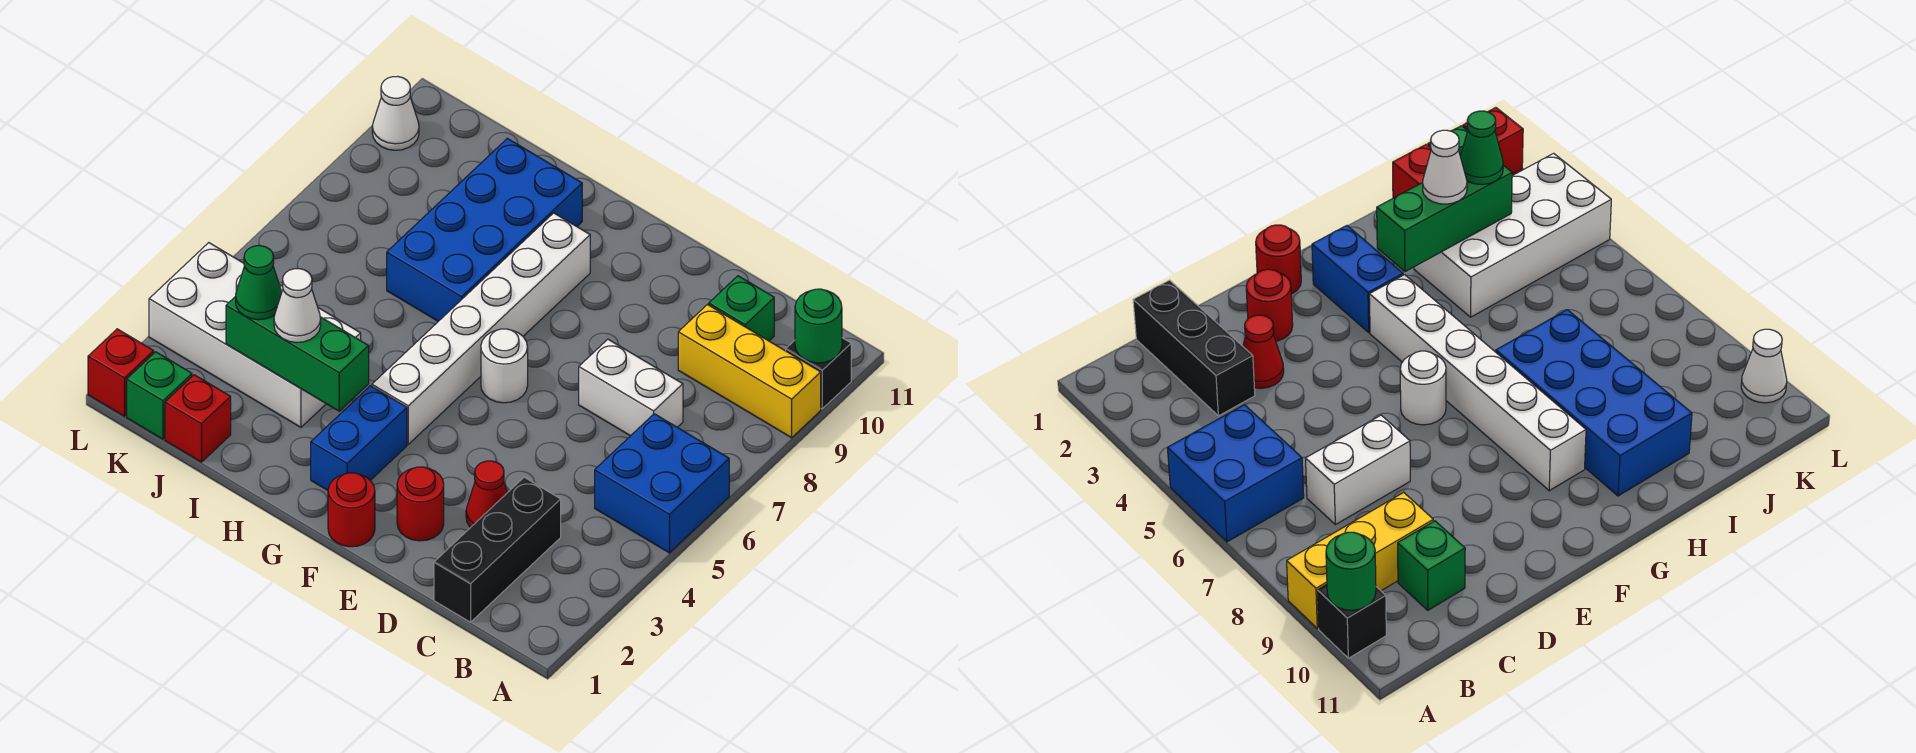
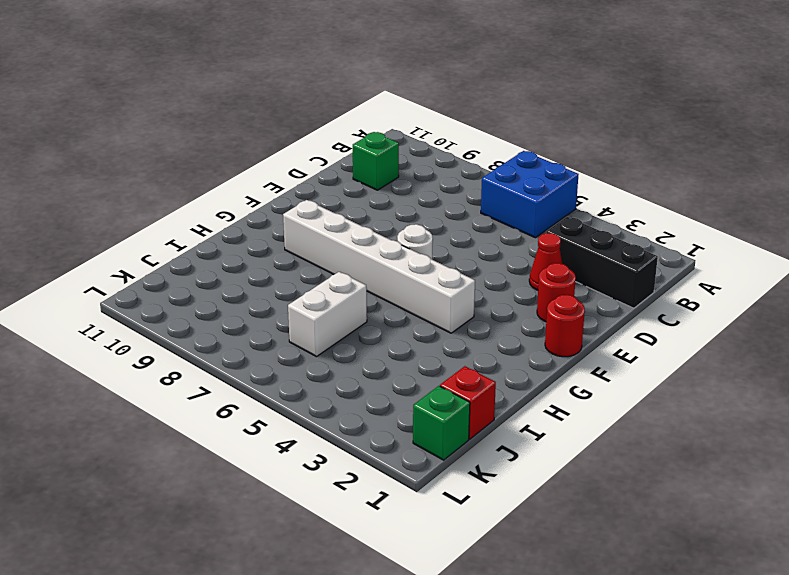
white 1x2 brick [288,272,367,356] -> white 1x2 brick moved to [579,339,683,436]
none -> yellow 1x3 brick [678,305,821,438]
none -> black 1x1 brick [786,338,851,409]
none -> blue 1x2 brick [311,386,407,490]

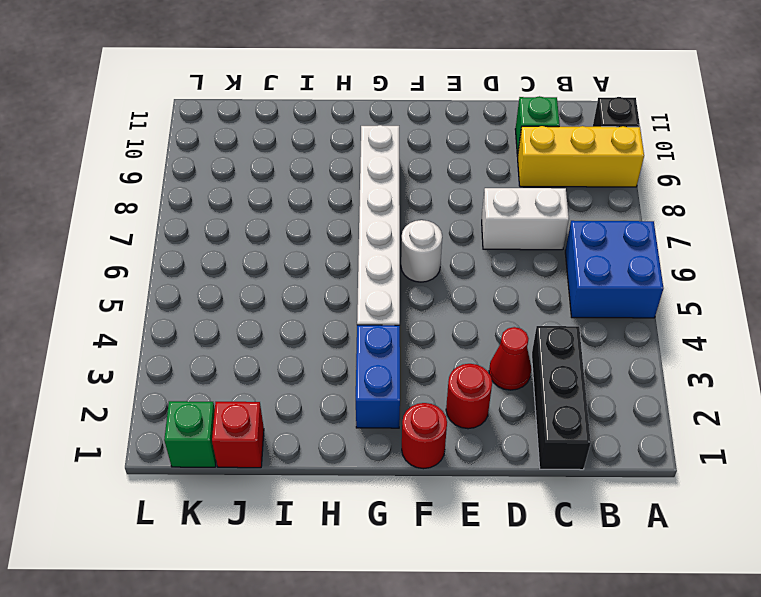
none -> blue 2x4 brick [387,138,582,321]
none -> white 2x4 brick [149,243,361,427]
none -> red 1x1 brick [88,329,154,416]

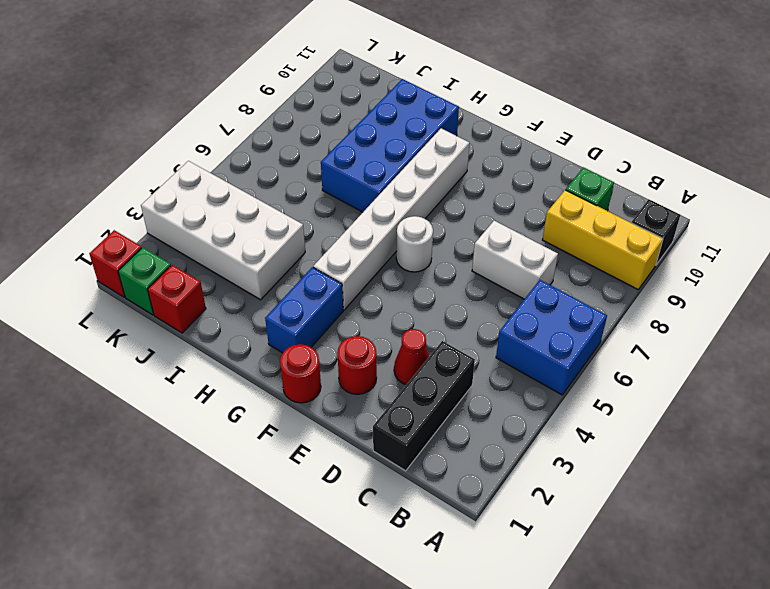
none -> white 1x1 cone [372,76,419,150]
none -> green 1x1 round brick [795,289,842,363]
none -> green 1x3 brick [226,296,369,411]

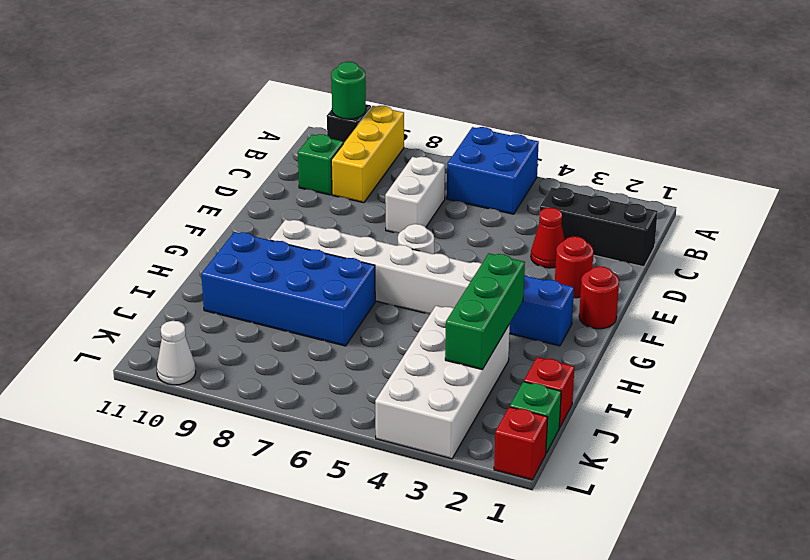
none -> white 1x1 cone [274,269,321,343]
none -> green 1x1 cone [236,246,282,320]

